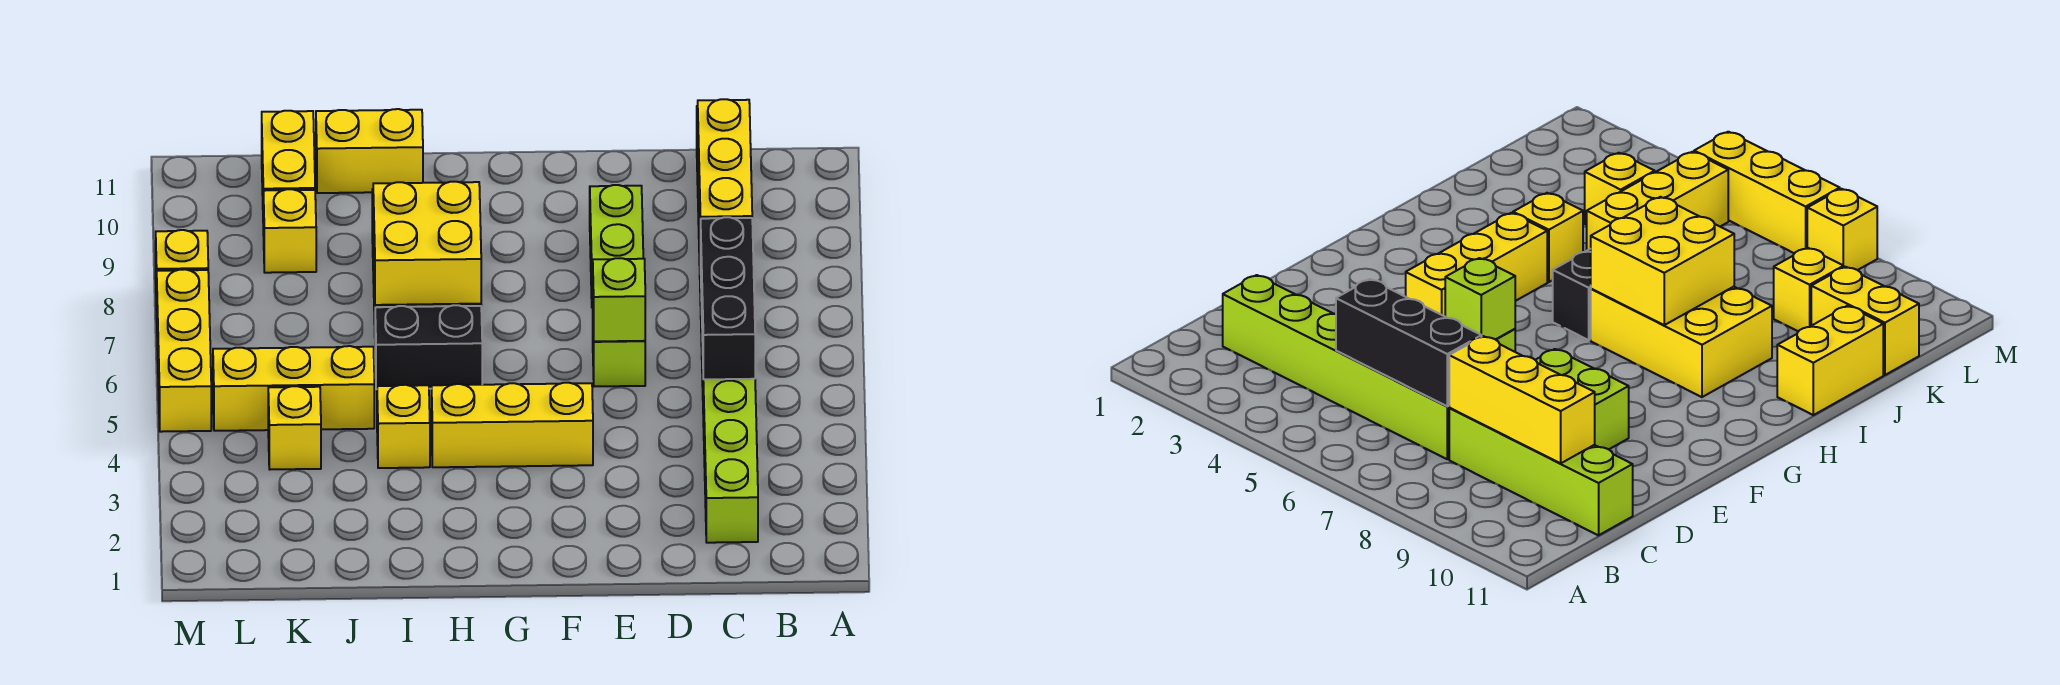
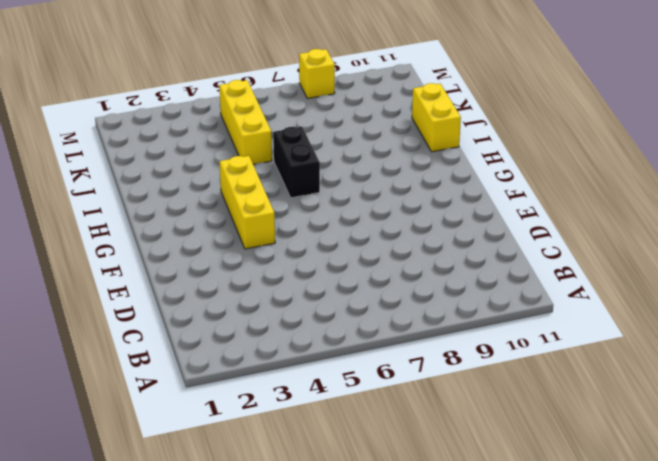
none -> lime 1x6 brick [701,302,758,543]
none -> lime 1x4 brick [1449,408,1633,535]
none -> lime 1x1 brick [593,334,645,386]

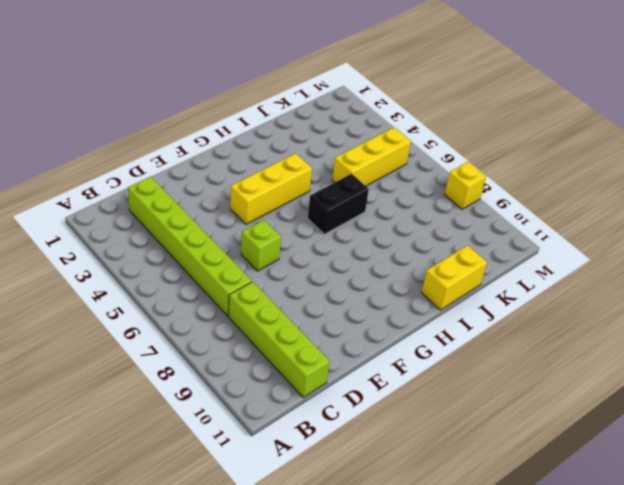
none -> lime 1x2 brick [590,185,643,308]
none -> yellow 2x3 brick [1591,287,1772,397]
none -> yellow 1x1 brick [377,385,430,468]

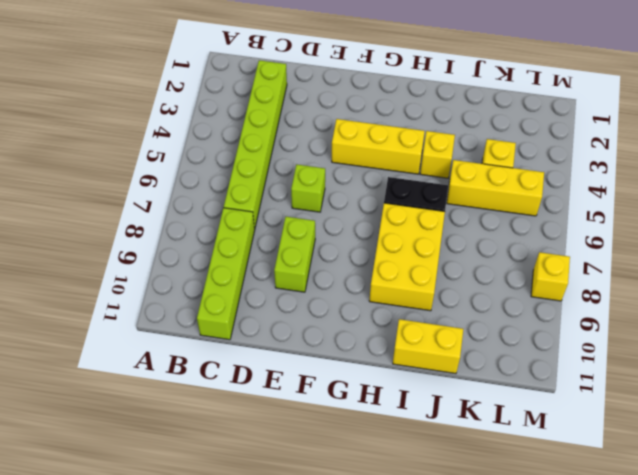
none -> yellow 1x1 brick [263,189,316,273]
none -> yellow 1x2 brick [262,111,315,196]
none -> yellow 1x3 brick [157,269,211,432]

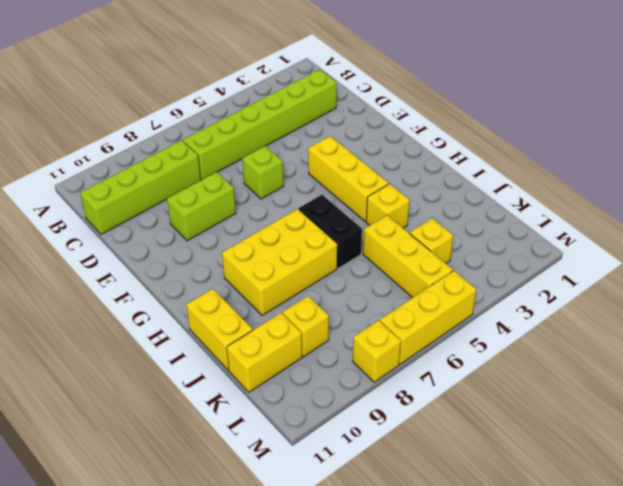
none -> black 1x3 brick [700,217,755,379]
none -> yellow 1x3 brick [698,99,752,260]
none -> lime 1x1 brick [593,258,645,341]

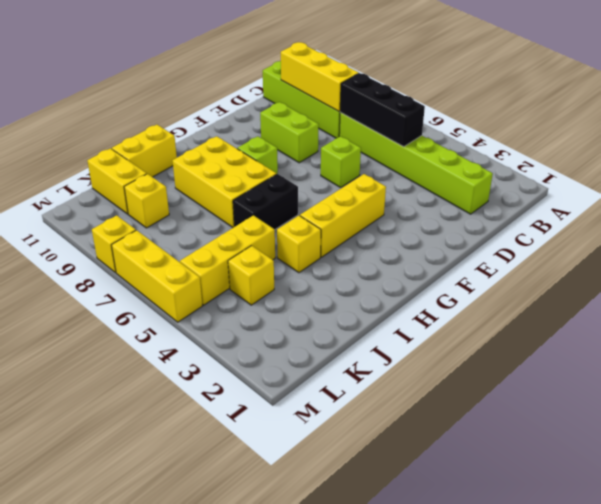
lime 1x1 brick [237,136,278,174] -> lime 1x1 brick moved to [593,258,645,341]
none -> yellow 2x2 brick [373,182,481,305]

